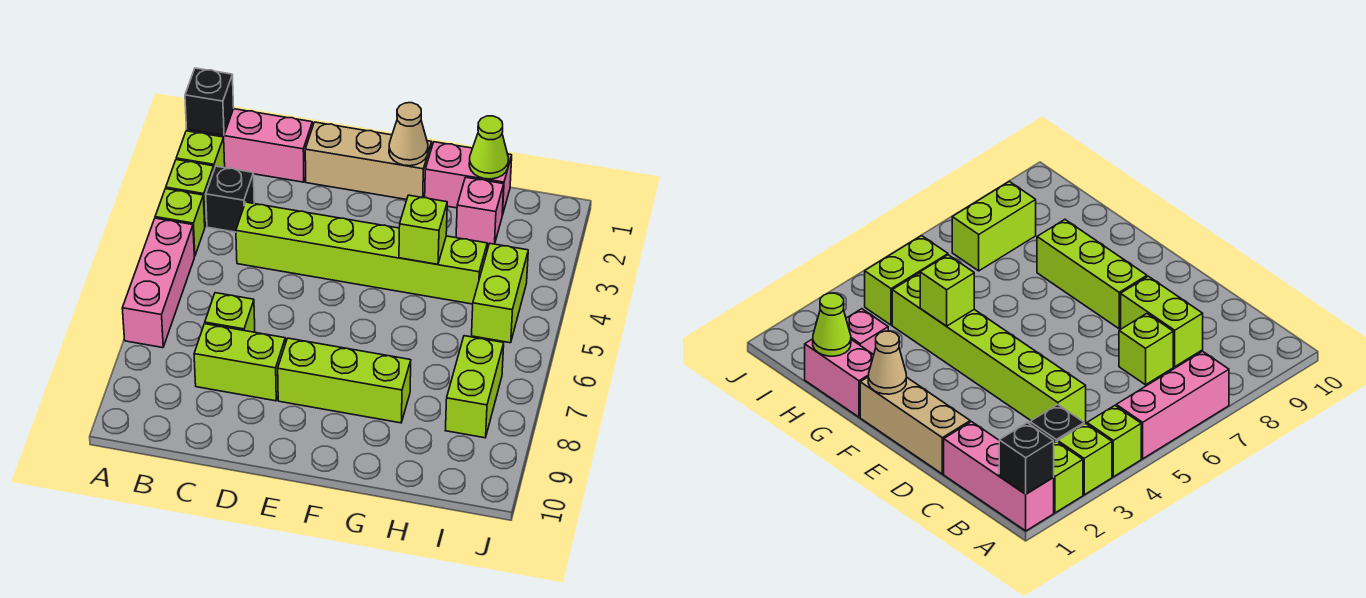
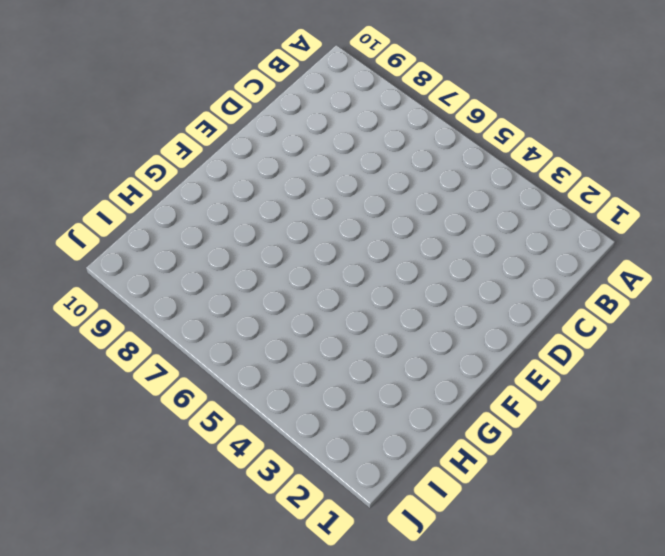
none -> pink 1x3 brick [187,109,312,182]
none -> lime 1x1 brick [176,131,225,169]
none -> lime 1x1 brick [166,160,214,226]

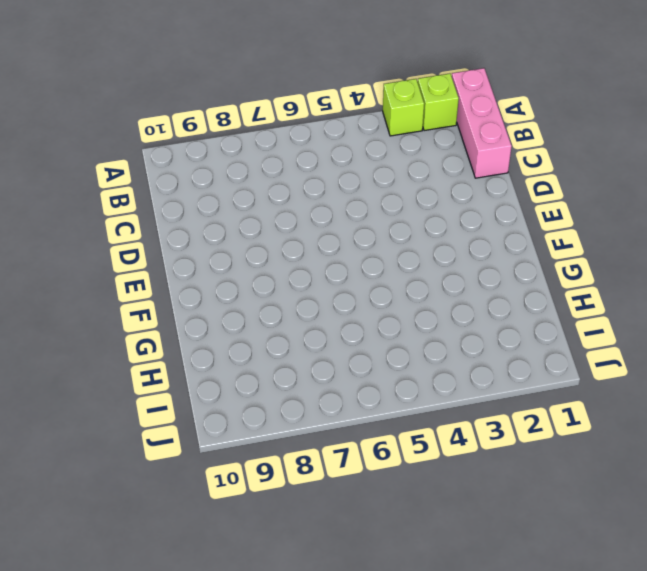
none -> lime 1x1 brick [155,189,205,256]
none -> pink 1x3 brick [122,218,194,348]
none -> black 1x1 brick [206,166,254,232]

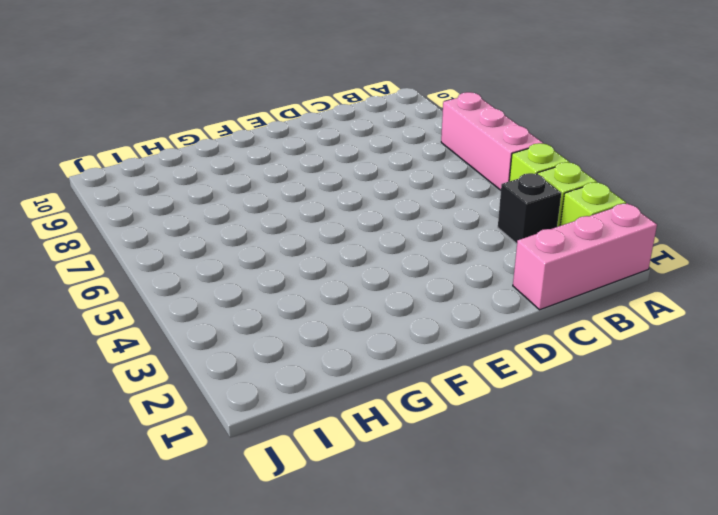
none -> lime 1x6 brick [236,202,487,304]
none -> lime 1x1 brick [205,293,255,332]
none -> lime 1x2 brick [194,324,285,401]

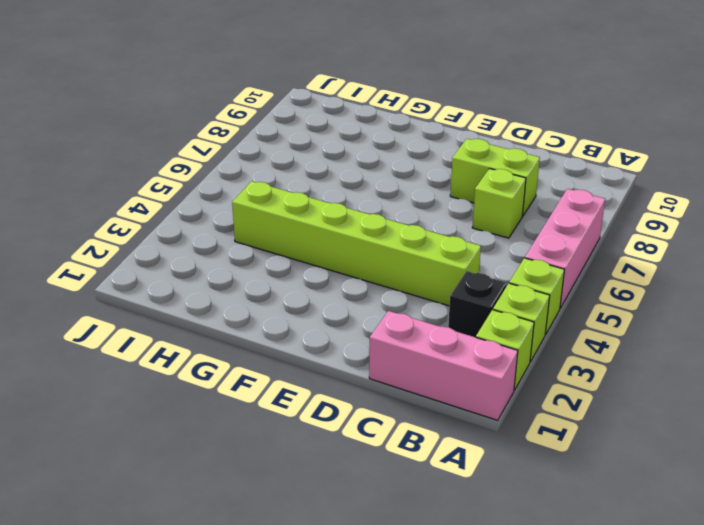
none -> tan 1x3 brick [305,122,432,200]
none -> lime 1x3 brick [278,338,411,423]
none -> pink 1x2 brick [425,142,512,215]

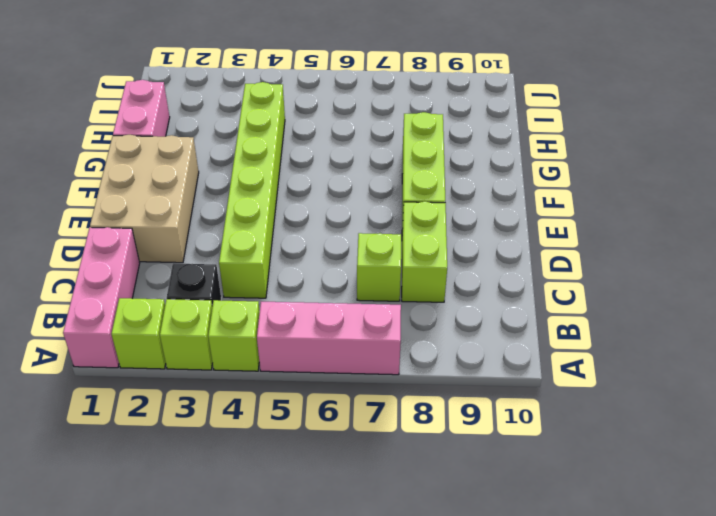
tan 2x3 brick [90,135,199,263] -> tan 1x3 brick [305,122,432,200]
none -> pink 1x1 brick [456,177,504,244]
none -> lime 1x2 brick [472,243,528,343]
none -> lime 1x2 brick [445,336,504,438]

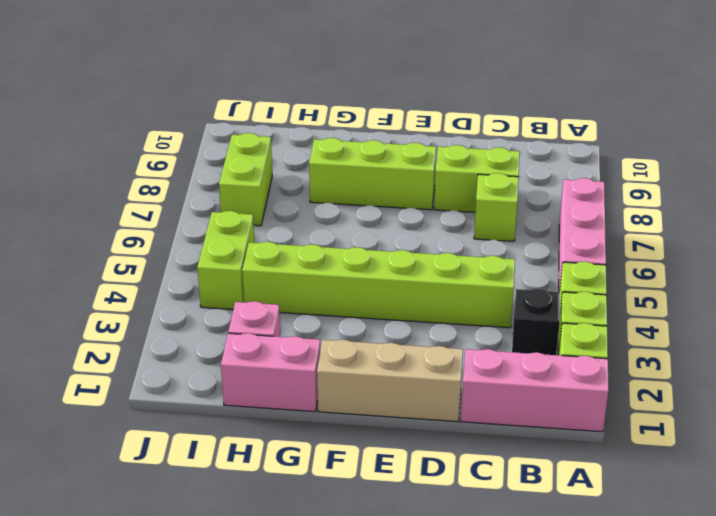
none -> black 1x1 brick [185,68,234,135]
none -> tan 1x1 cone [389,103,428,166]
none -> lime 1x1 brick [399,195,447,264]

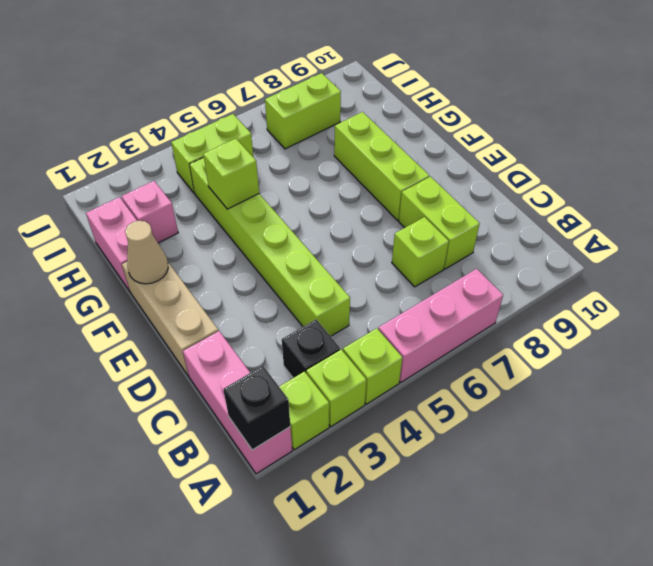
none -> lime 1x1 cone [469,116,508,179]

